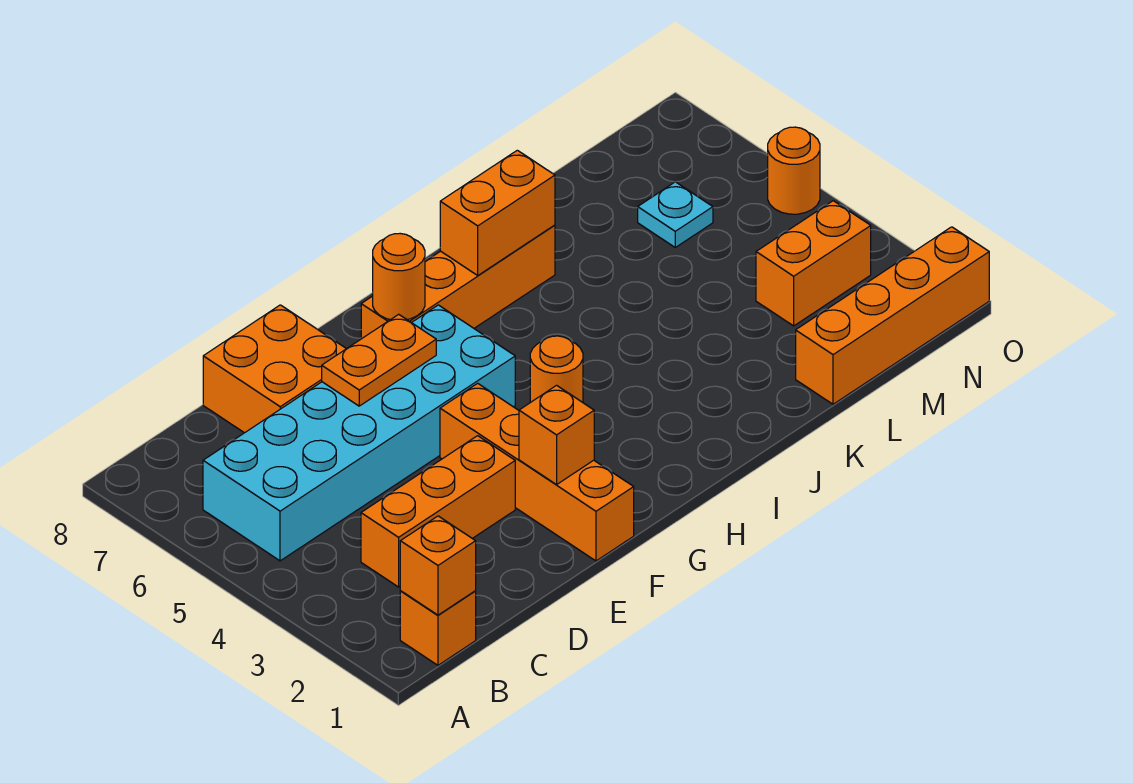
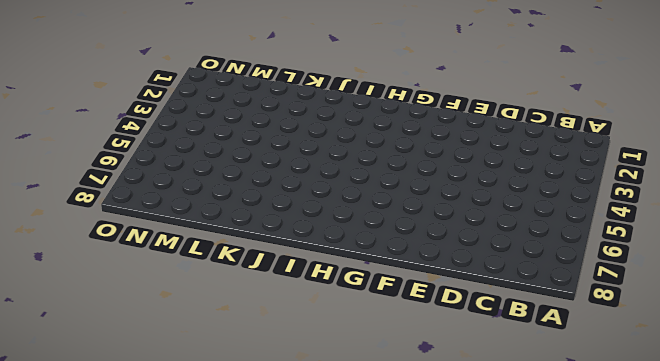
none -> orange 1x1 brick [400,591,476,665]
none -> cyan 2x6 brick [203,305,515,561]
none -> orange 1x3 brick [361,436,515,587]

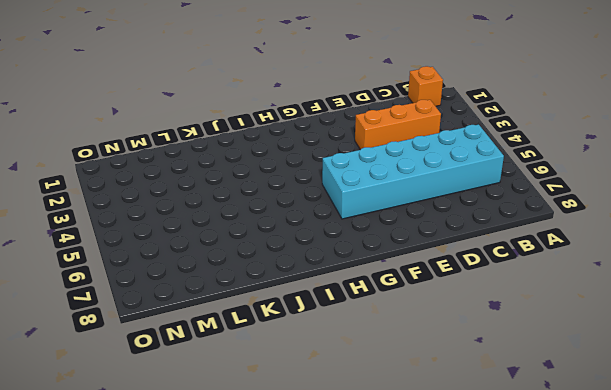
none -> orange 2x2 brick [203,305,346,433]
none -> orange 1x4 brick [440,383,634,561]
none -> orange 1x4 brick [361,225,555,339]

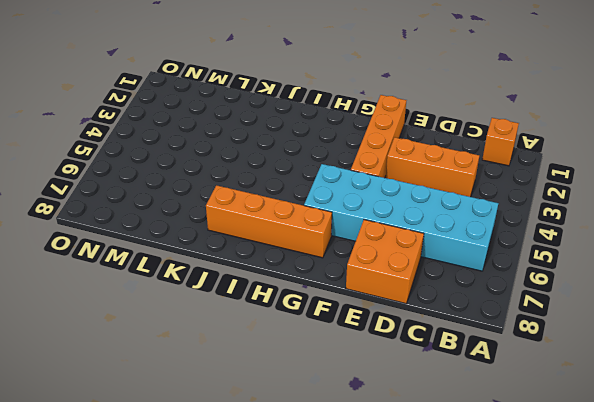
none -> orange 1x1 round brick [530,336,583,402]
none -> orange 1x4 brick [796,227,989,404]
none -> orange 1x2 brick [756,201,871,326]

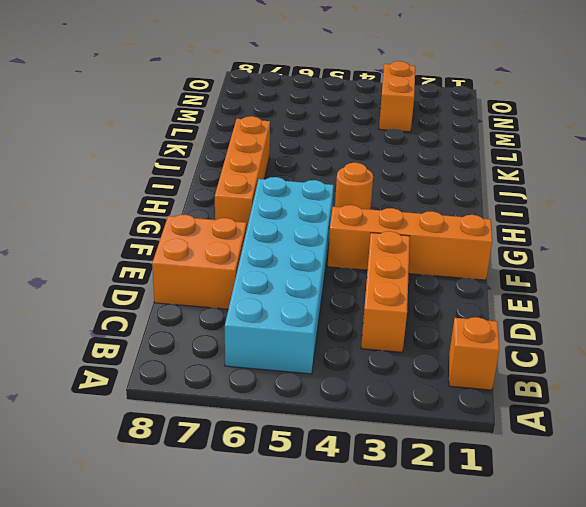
none -> orange 1x4 brick [796,227,989,404]
none -> cyan 1x1 plate [638,182,713,247]
none -> orange 1x1 round brick [768,127,820,214]

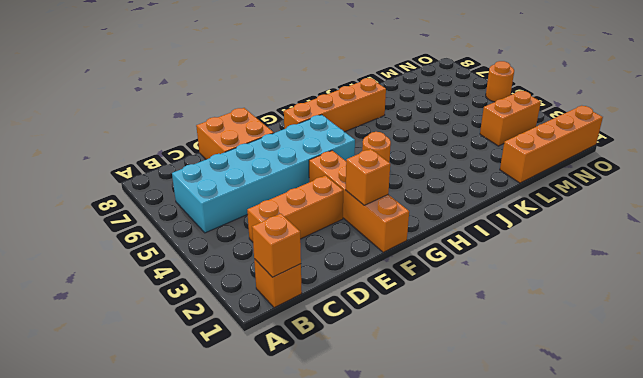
none -> cyan 1x1 plate [638,182,713,247]
none -> orange 1x2 plate [322,314,436,406]
none -> orange 1x1 round brick [373,234,425,320]

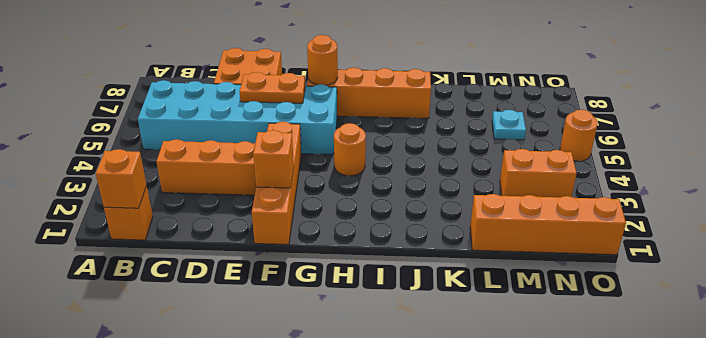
none -> orange 1x2 brick [440,150,555,275]

